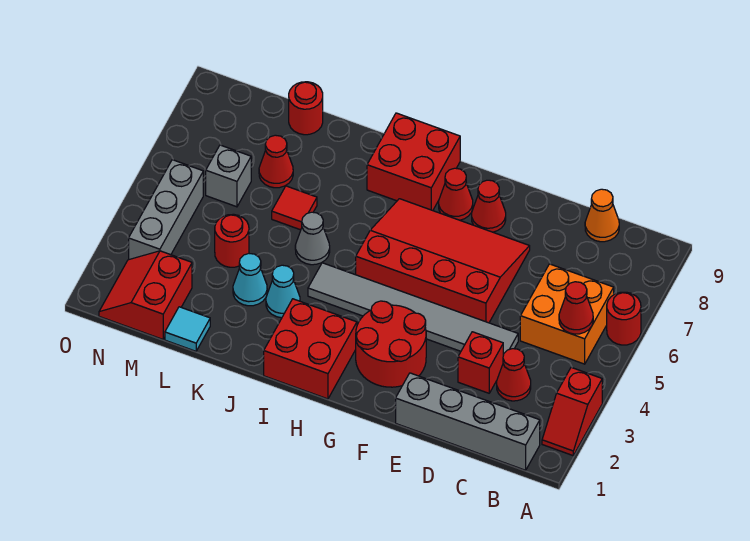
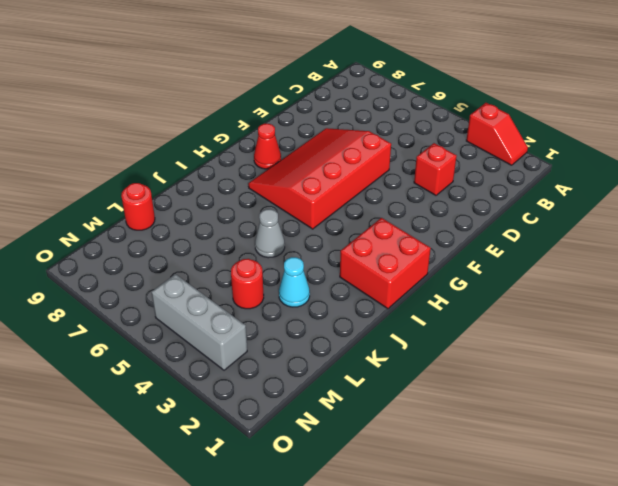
none -> red 1x1 round brick [607,292,641,345]
none -> grey 1x4 brick [396,373,540,470]
none -> orange 2x2 brick [520,264,614,364]

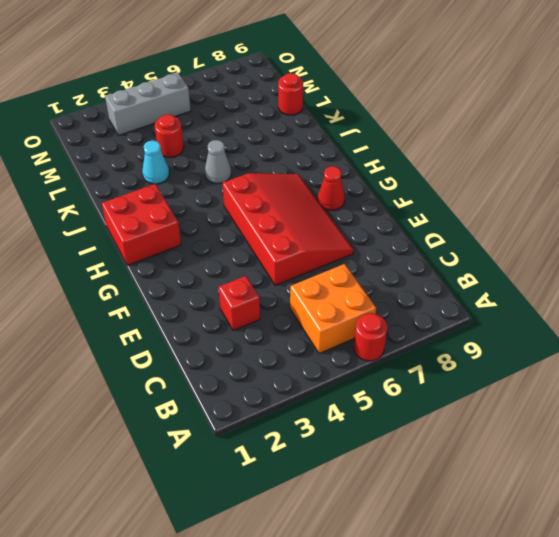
none -> red 1x2 slope [542,367,602,455]
none -> grey 1x4 brick [396,373,540,470]
none -> red 1x1 cone [497,349,531,401]

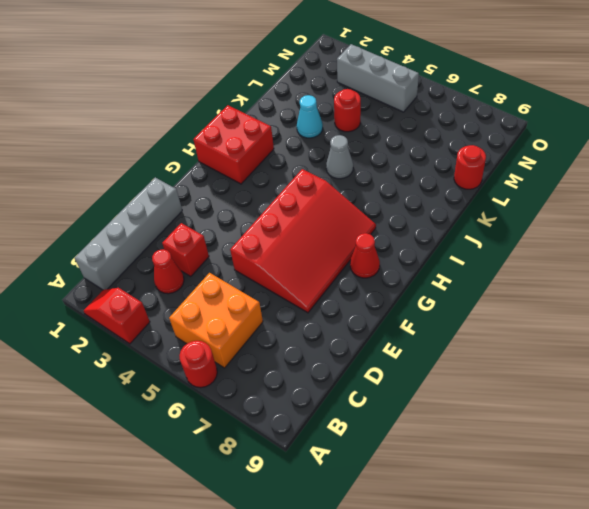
none -> orange 1x1 cone [585,189,619,242]
none -> grey 1x6 tile [308,263,518,355]
none -> red 2x2 round brick [356,301,426,387]

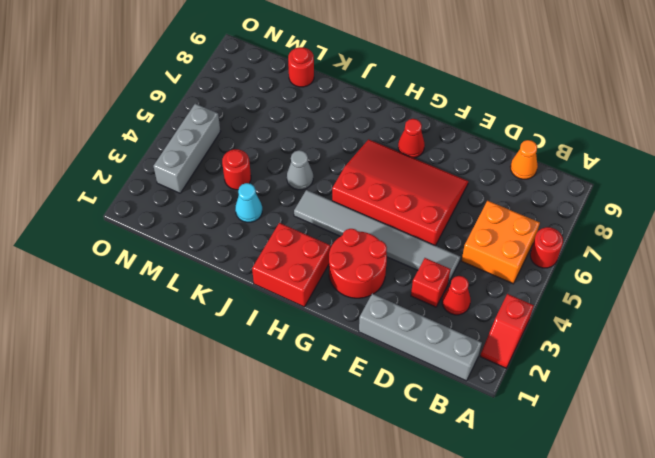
none -> red 1x1 cone [472,180,506,232]
none -> red 2x2 brick [367,113,460,211]
none -> cyan 1x1 cone [266,265,300,318]

